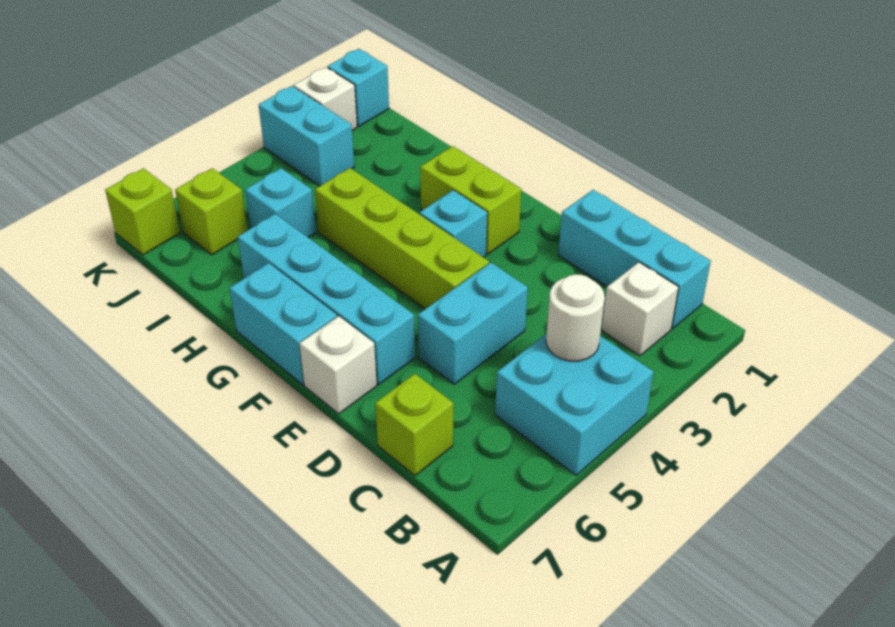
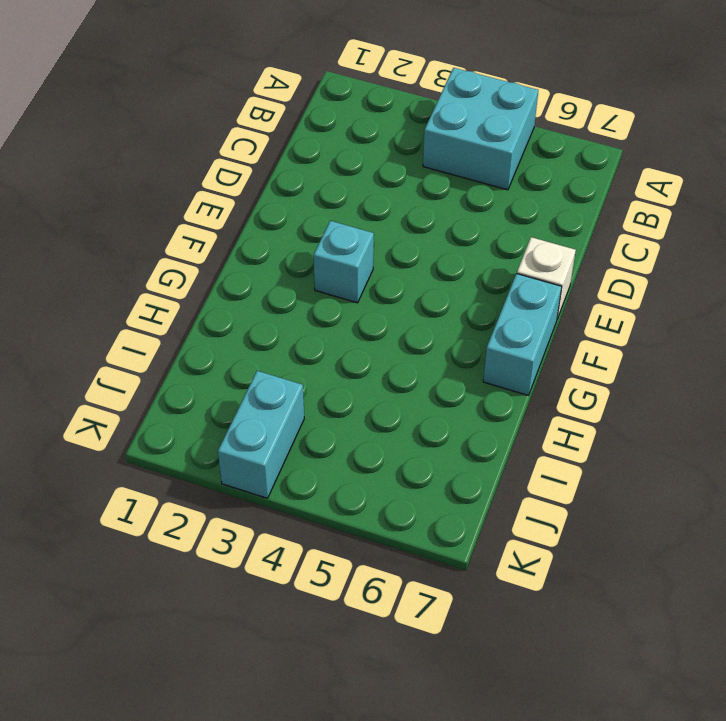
none -> cyan 1x3 brick [558,190,711,329]
none -> white 1x1 brick [602,262,678,356]
none -> lime 1x1 brick [375,374,453,476]

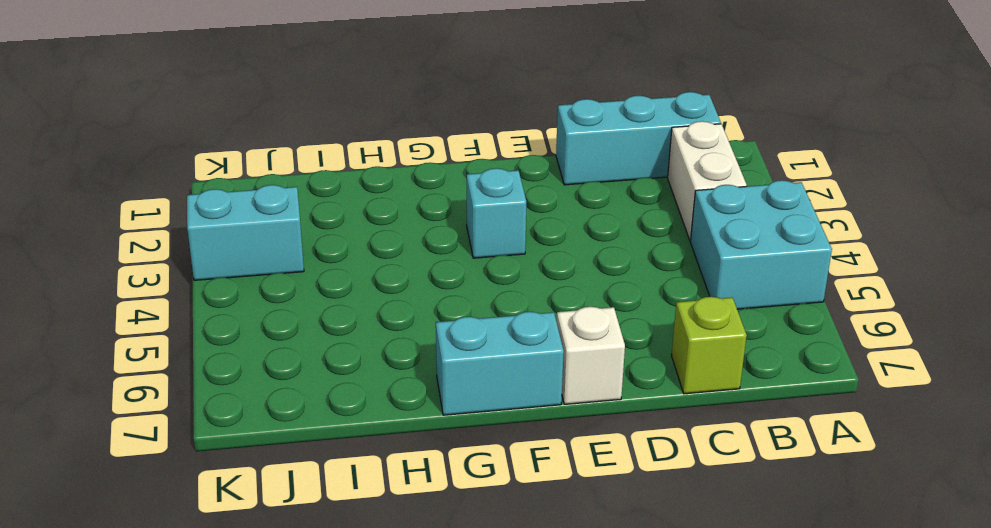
white 1x2 brick [668,121,747,241] -> white 1x1 brick [602,262,678,356]
none -> cyan 1x2 brick [418,263,528,384]
none -> lime 1x4 brick [315,168,489,309]
none -> cyan 1x4 brick [238,214,415,384]

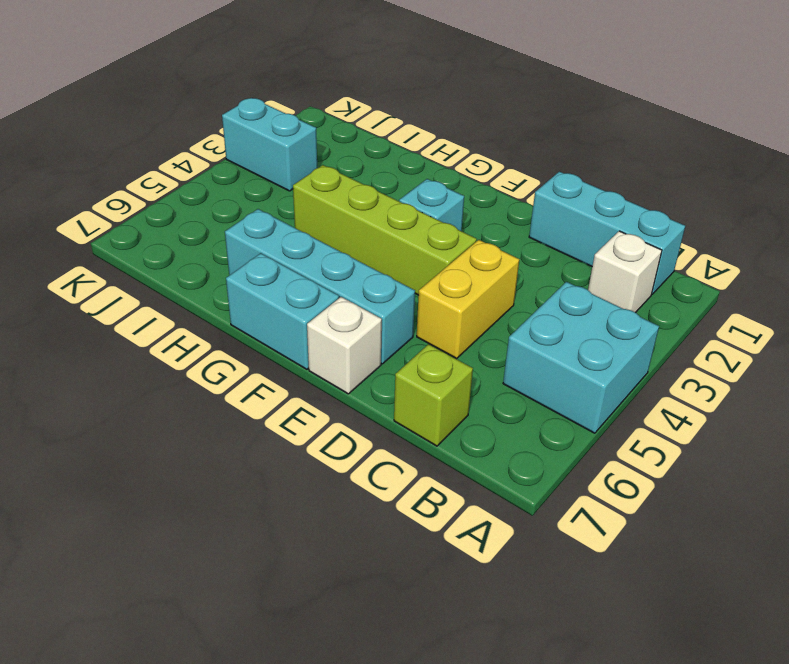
yellow 1x2 brick [417,240,519,359] -> cyan 1x2 brick [418,263,528,384]
none -> lime 1x2 brick [420,146,521,254]
none -> cyan 1x1 brick [245,168,316,237]
none -> lime 1x1 brick [175,168,248,255]

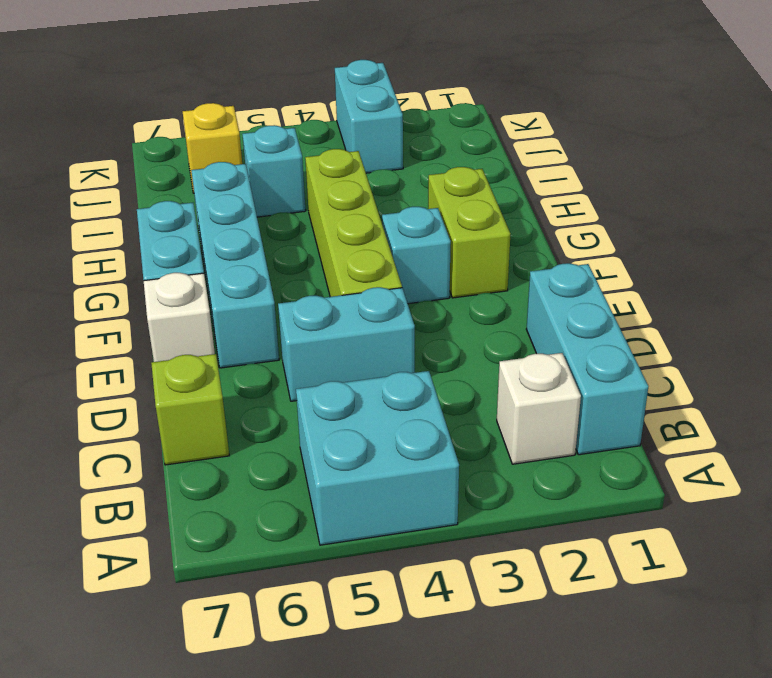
yellow 1x1 brick [183,103,242,193] -> lime 1x1 brick [175,168,248,255]
none -> cyan 1x1 brick [328,49,389,126]
none -> white 1x1 brick [294,67,357,130]
none -> lime 1x1 brick [105,168,180,255]

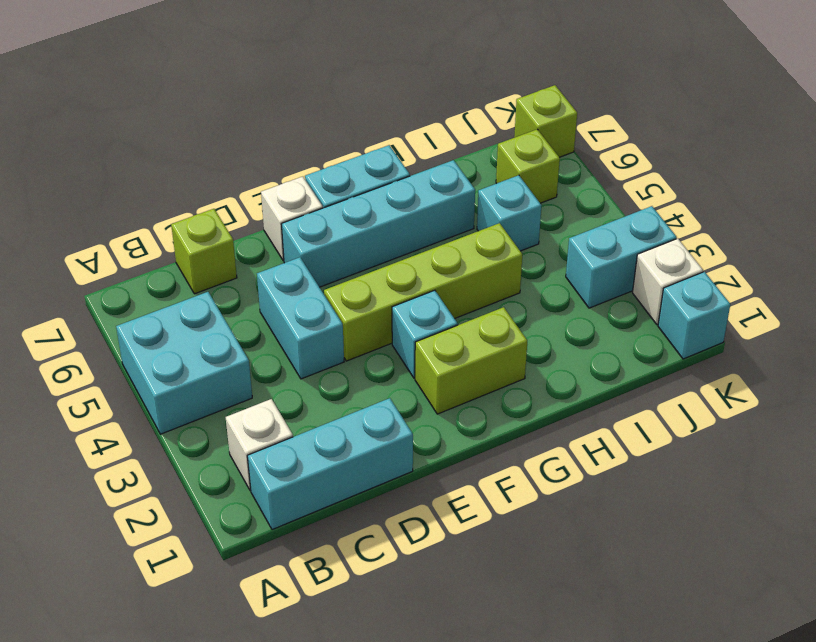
none -> white 1x1 round brick [546,274,605,361]

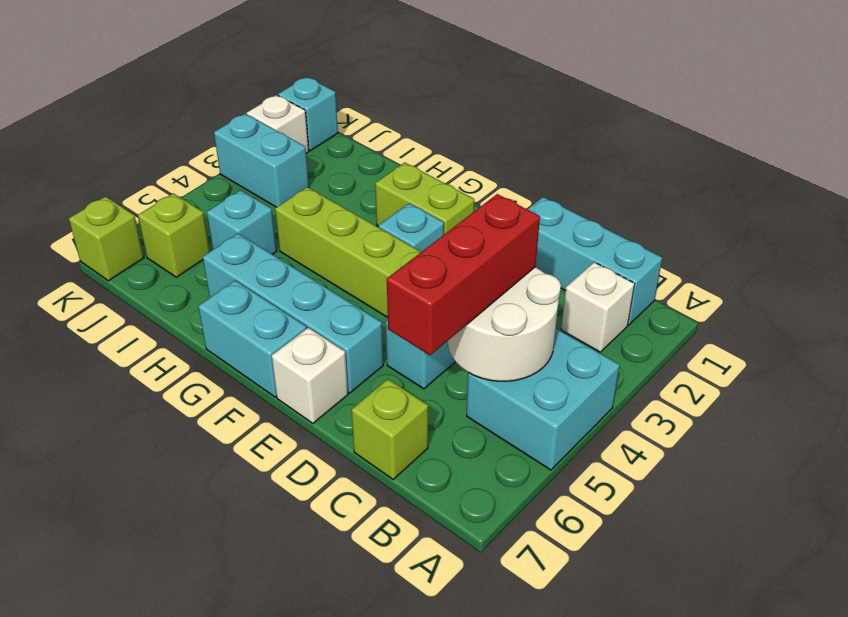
white 2x2 round brick [448,267,561,381] -> white 1x1 round brick [546,274,605,361]
red 1x3 brick [387,194,540,355] -> none

